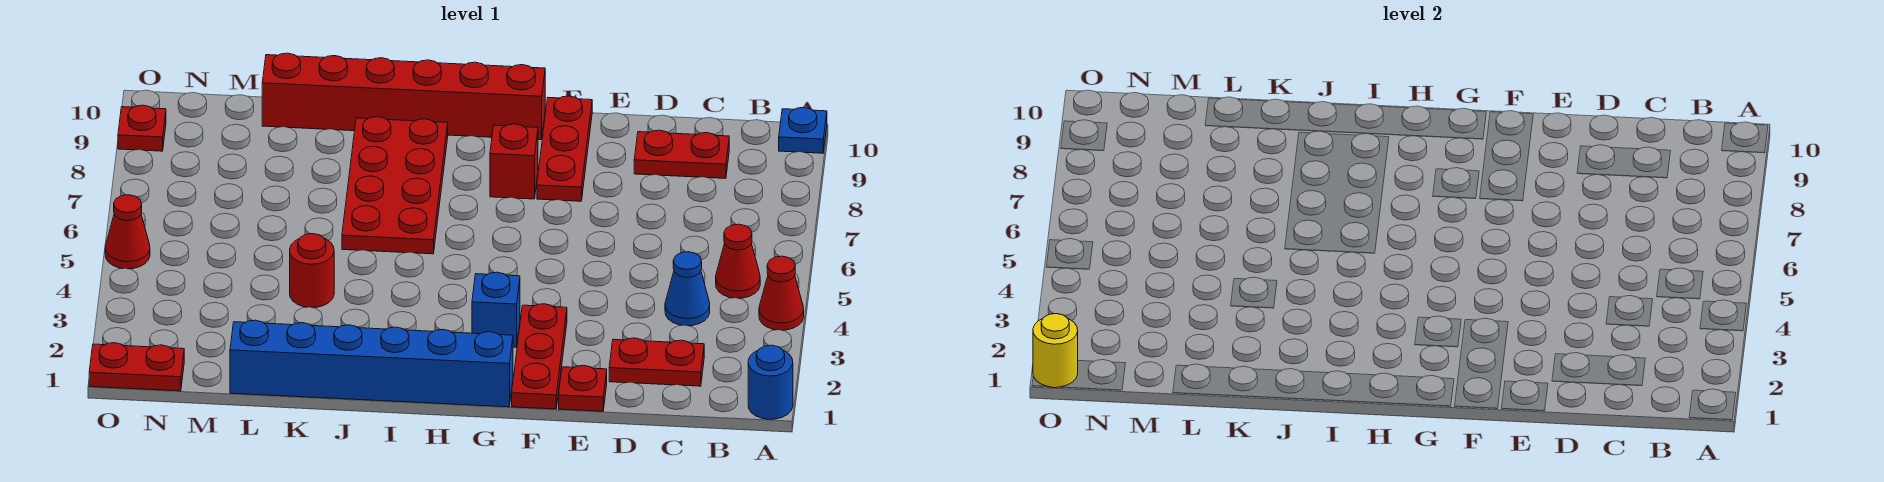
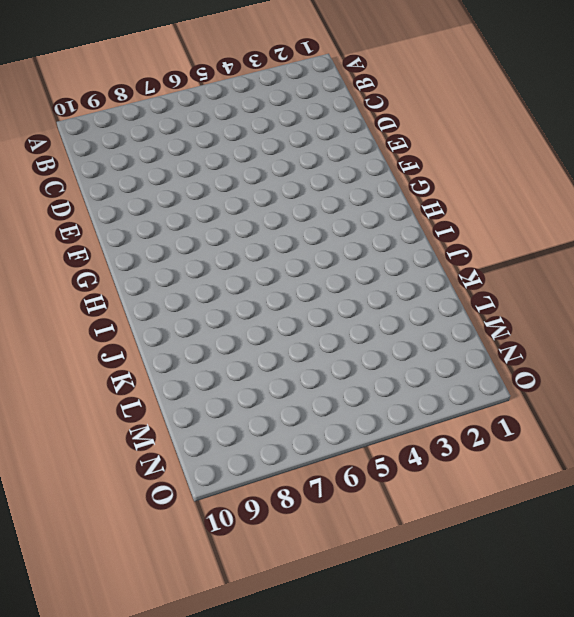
none -> blue 1x1 round brick [748,345,793,419]
none -> red 1x1 cone [759,256,804,330]
none -> blue 1x1 plate [779,107,827,153]

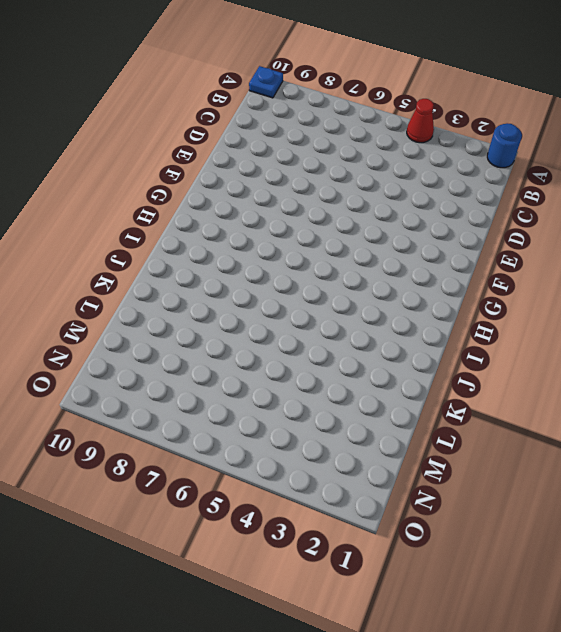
none -> red 1x1 cone [716,224,760,298]
none -> red 1x2 plate [609,338,704,386]
none -> blue 1x1 cone [665,252,710,326]

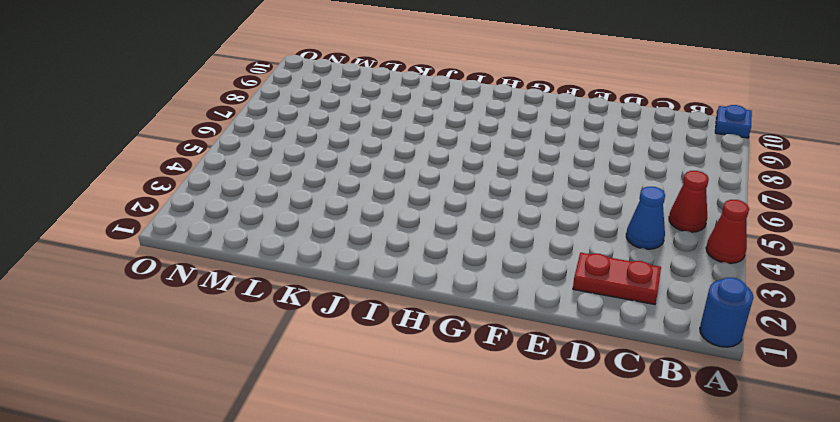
none -> red 1x2 plate [634,130,729,178]
none -> red 1x1 plate [559,365,607,411]
none -> red 1x3 plate [512,304,567,409]

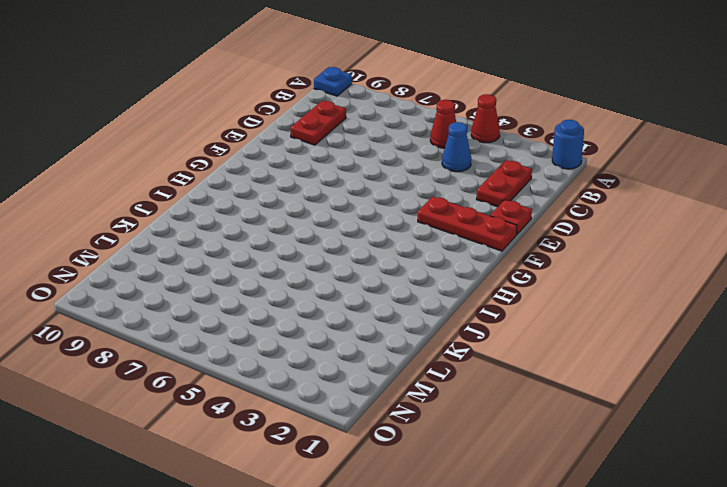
none -> red 1x3 plate [537,96,592,201]
none -> blue 1x6 brick [230,320,513,407]
none -> blue 1x1 brick [472,272,520,347]

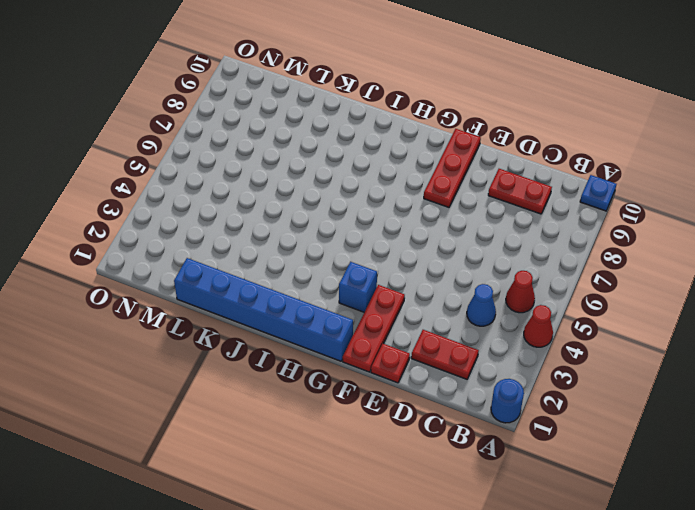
none -> red 1x1 brick [490,124,538,199]
none -> red 1x6 brick [262,53,545,140]
none -> red 2x4 plate [342,117,448,254]

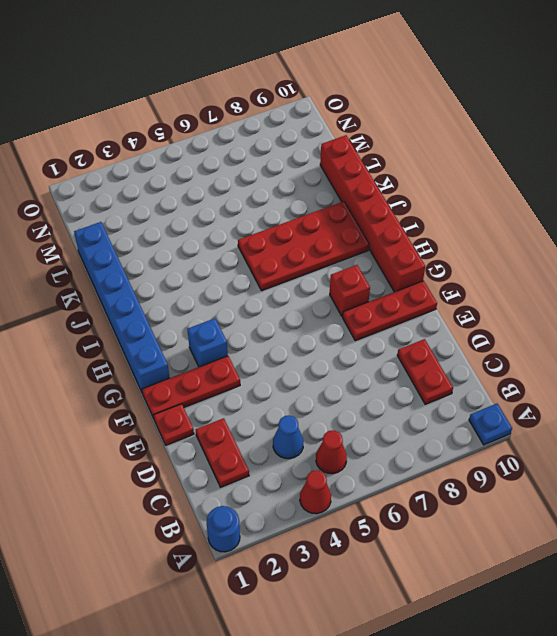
none -> red 1x1 round brick [290,234,334,308]
none -> red 1x2 plate [89,343,184,391]
none -> red 1x1 cone [105,195,150,269]

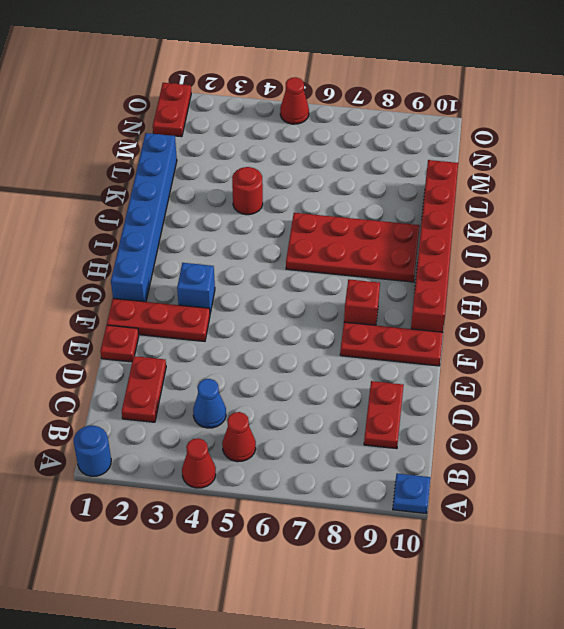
none -> red 1x1 plate [118,105,166,151]
none -> yellow 1x1 round brick [1033,314,1078,388]

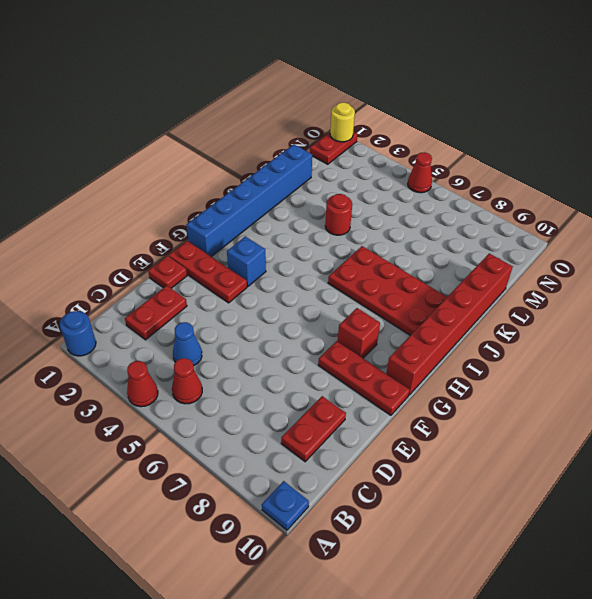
none -> red 1x1 plate [118,105,166,151]

